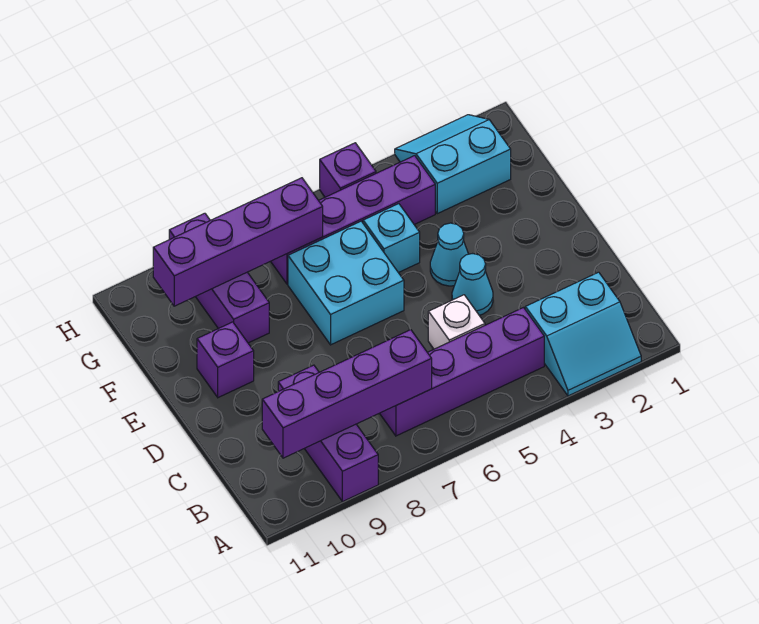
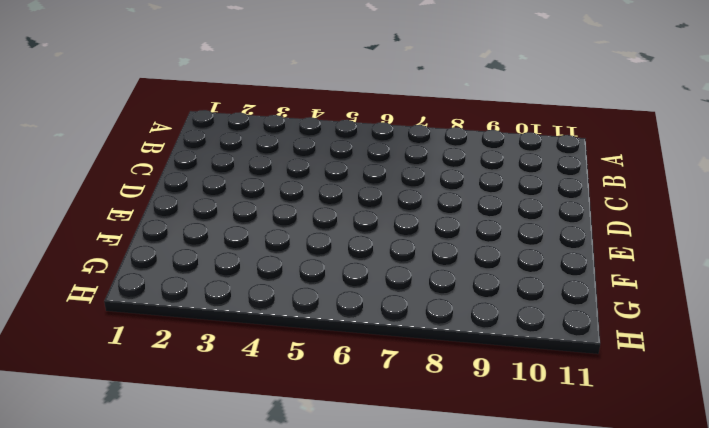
none -> cyan 2x2 slope [525,272,641,396]
none -> purple 1x3 brick [278,365,378,502]
none -> purple 1x4 brick [380,308,544,436]

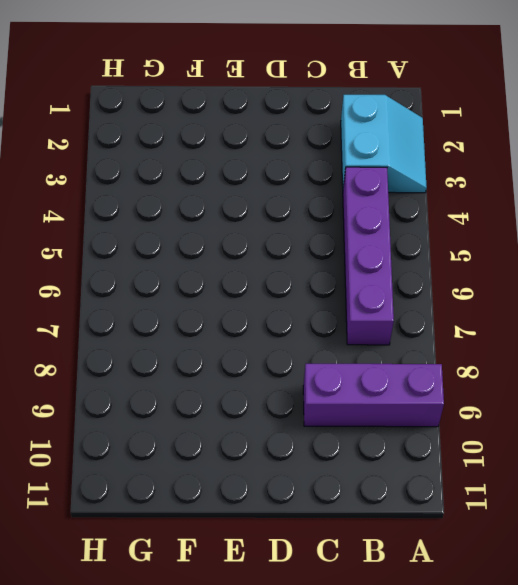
none -> white 1x1 brick [428,295,485,349]
none -> cyan 1x1 cone [452,254,493,315]
none -> cyan 1x1 cone [430,223,468,286]

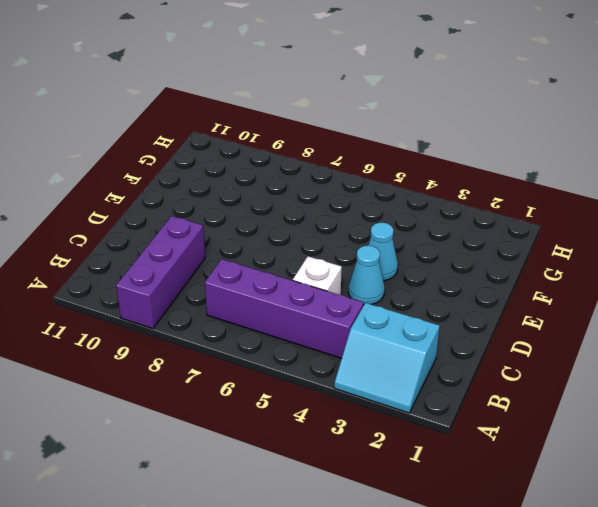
none -> cyan 2x2 brick [288,221,404,345]
none -> purple 1x1 brick [197,322,254,398]
none -> cyan 1x1 brick [363,204,420,273]

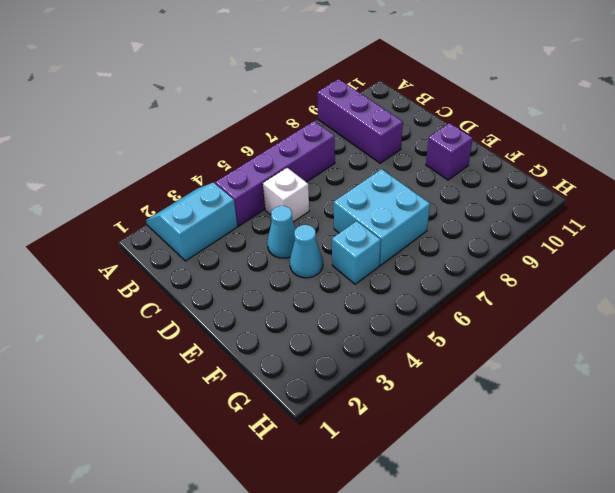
none -> purple 1x3 brick [169,213,269,343]
none -> cyan 2x2 slope [395,115,511,214]
none -> purple 1x4 brick [271,156,435,284]

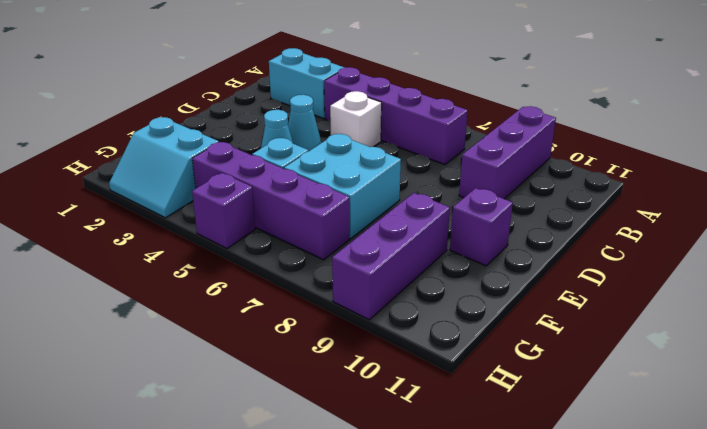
none -> purple 1x4 brick [262,330,432,458]
none -> purple 1x4 brick [153,178,323,306]

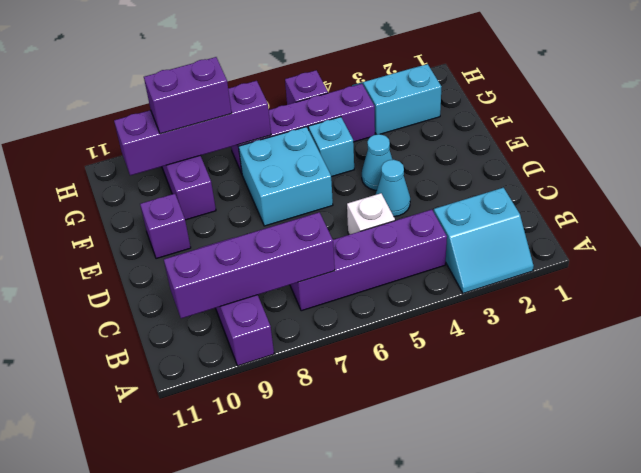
purple 1x2 brick [144,57,232,134] -> none

